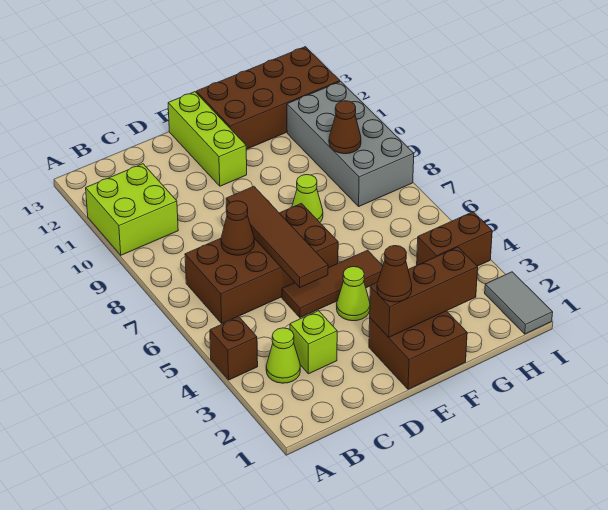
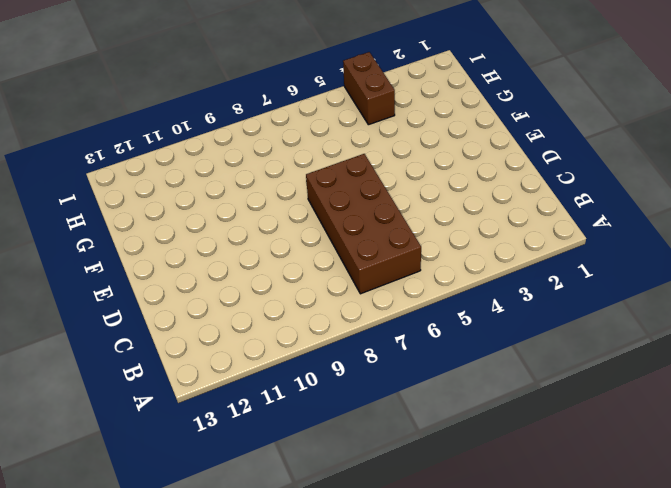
none -> brown 1x1 brick [210,317,258,380]
none -> lime 2x2 brick [86,164,178,255]
none -> lime 1x1 cone [266,328,300,383]

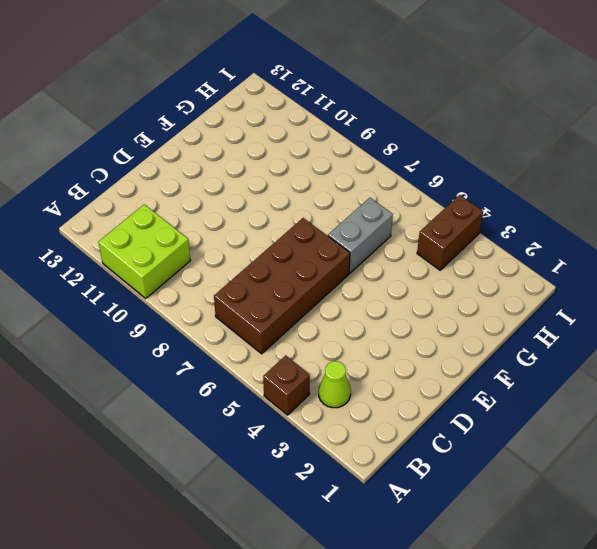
grey 1x2 brick [328,198,393,273] -> none
none -> lime 1x1 brick [290,311,337,374]
none -> brown 1x3 tile [282,250,383,318]
none -> brown 2x2 brick [369,311,467,389]

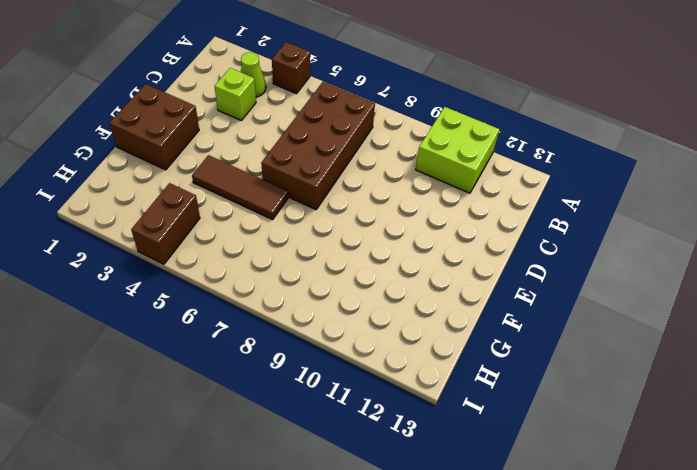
brown 1x3 tile [192,155,288,220] -> brown 1x3 tile turned to [282,250,383,318]
none -> lime 1x1 cone [337,266,370,321]
none -> lime 1x3 brick [168,92,247,186]
none -> lime 1x1 cone [292,175,323,222]

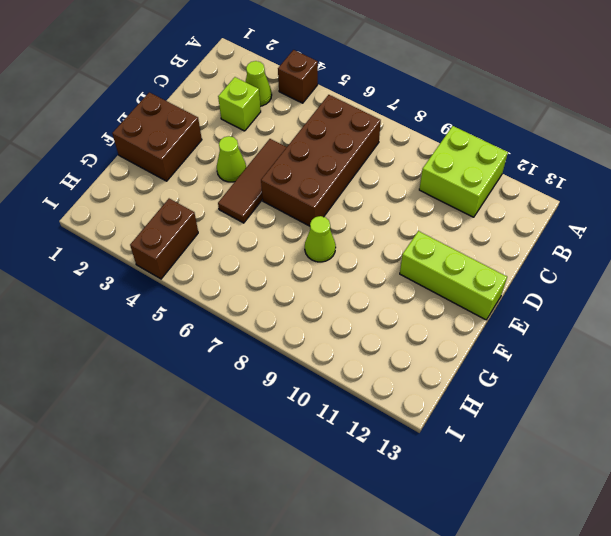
none -> brown 2x4 brick [196,47,340,149]
none -> grey 2x4 brick [287,82,414,206]
none -> grey 1x2 tile [485,272,553,334]

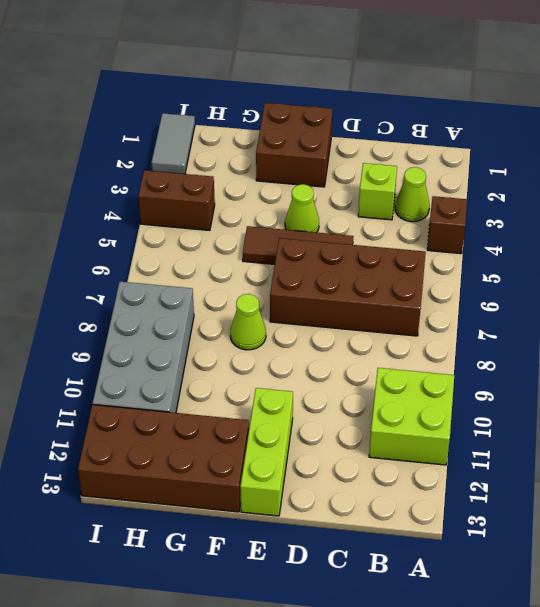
none -> brown 1x1 cone [221,201,254,255]
none -> brown 1x4 tile [226,186,328,287]
none -> brown 1x3 brick [370,247,478,337]

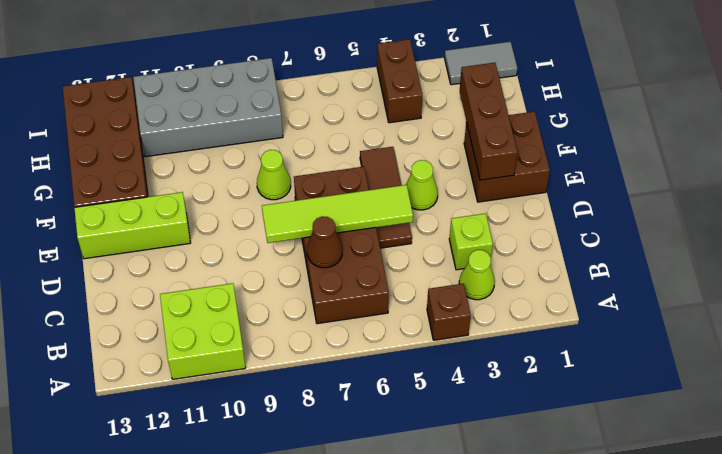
lime 1x4 tile [262,185,413,243] -> brown 1x4 tile [226,186,328,287]
none -> brown 1x1 cone [329,101,361,154]
none -> brown 1x1 cone [377,246,412,302]

